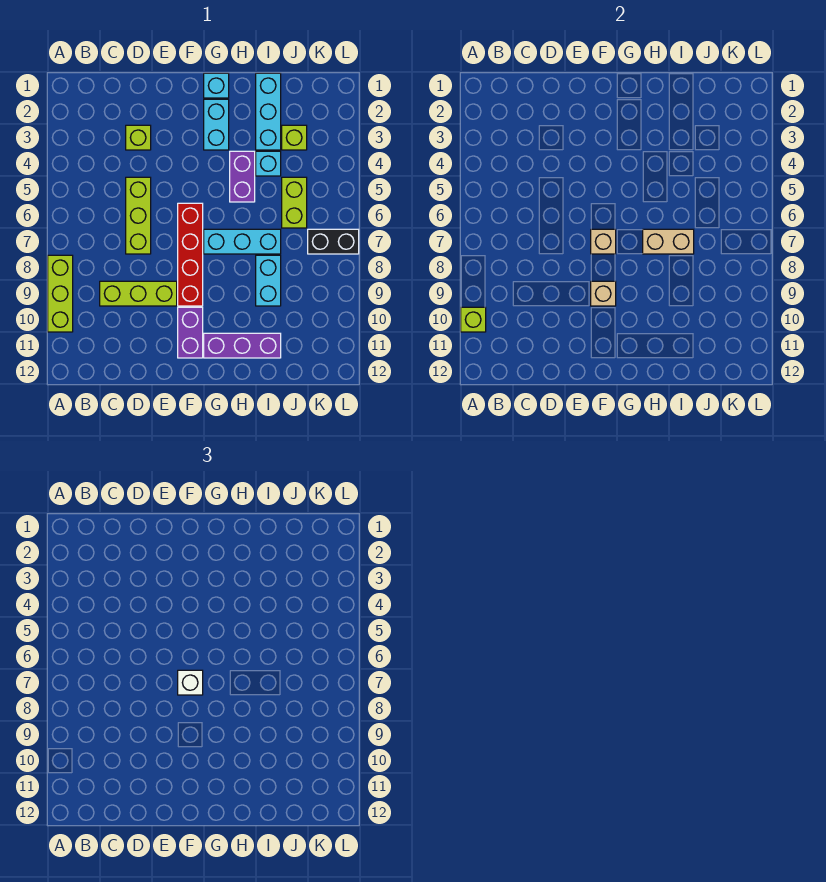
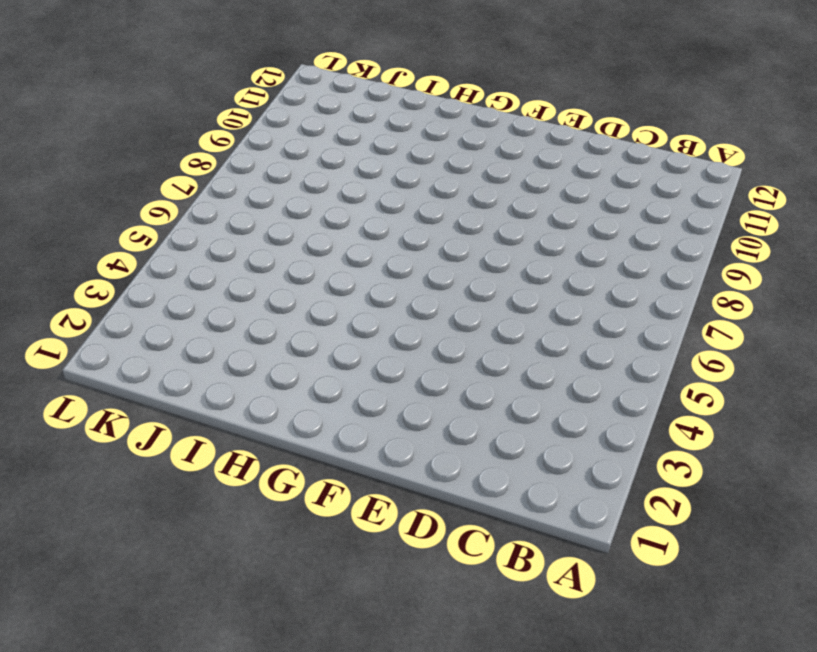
none -> lime 1x3 brick [48,255,73,332]
none -> lime 1x3 brick [100,281,177,306]
none -> lime 1x1 brick [126,125,151,150]

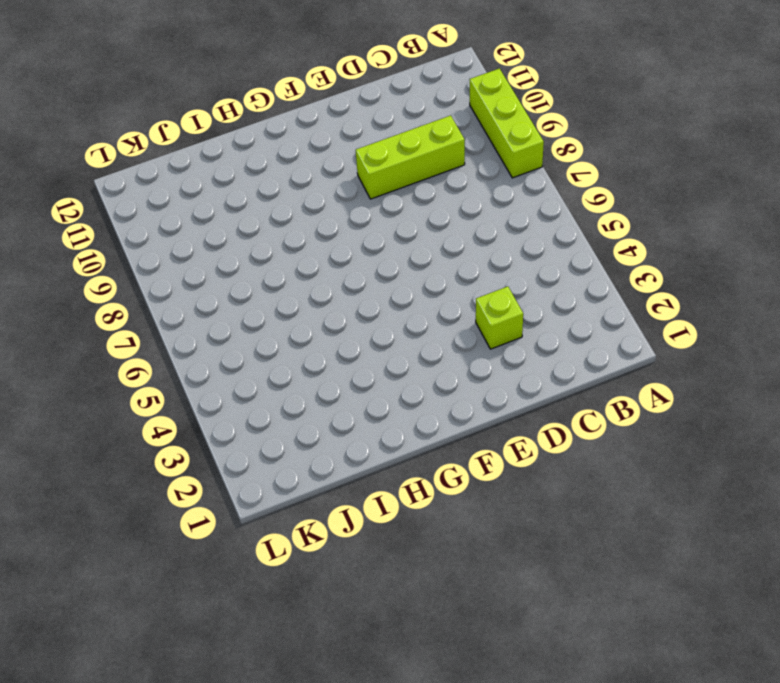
none -> lime 1x3 brick [126,177,151,254]
none -> red 1x4 brick [178,203,203,306]
none -> purple 1x2 brick [178,307,203,358]

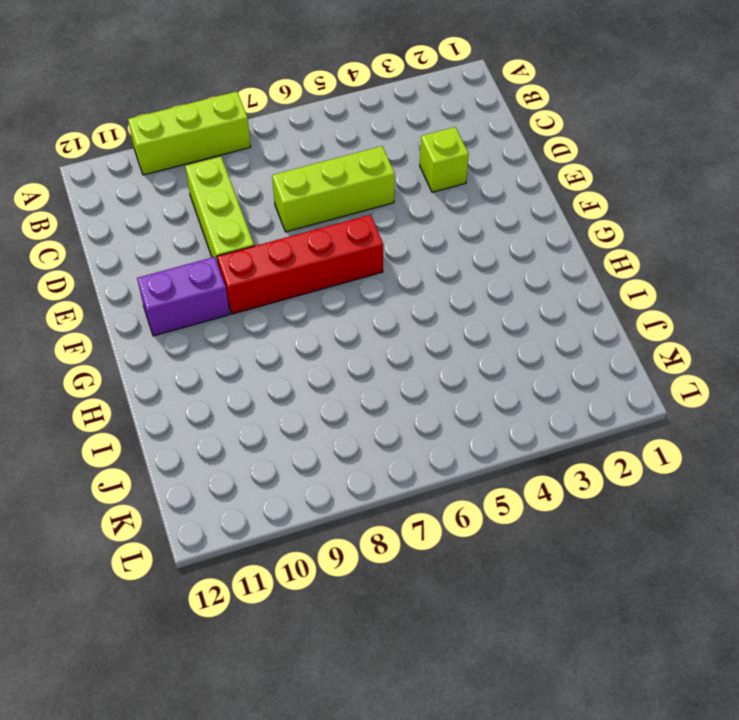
none -> cyan 1x1 brick [204,73,229,98]
none -> cyan 1x2 brick [204,99,229,150]
none -> cyan 1x3 brick [204,229,281,254]

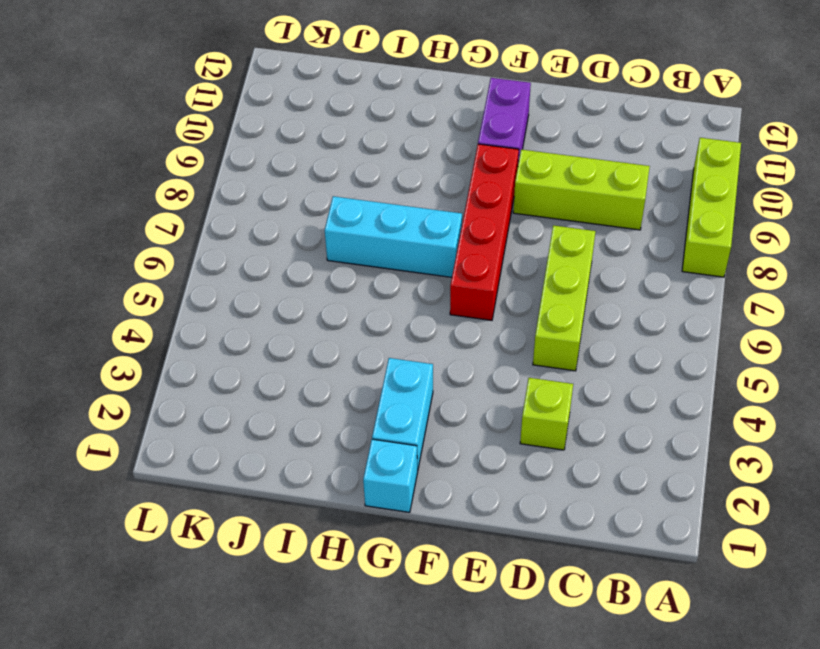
none -> purple 1x3 brick [204,333,281,358]
none -> purple 1x2 brick [230,151,255,202]
none -> cyan 1x3 brick [256,73,281,150]

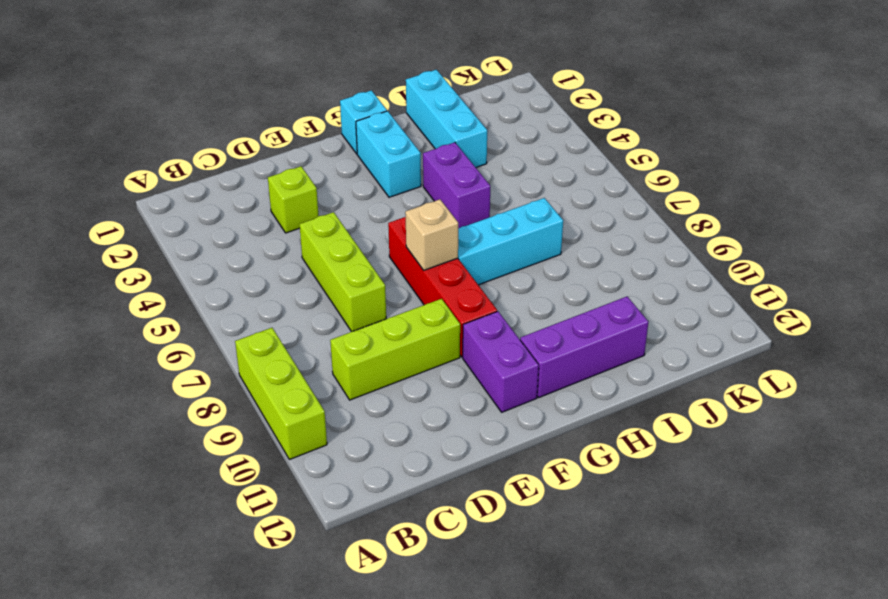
none -> cyan 1x1 brick [256,151,281,176]
none -> cyan 1x2 brick [256,255,281,306]
none -> lime 1x1 brick [282,125,307,150]

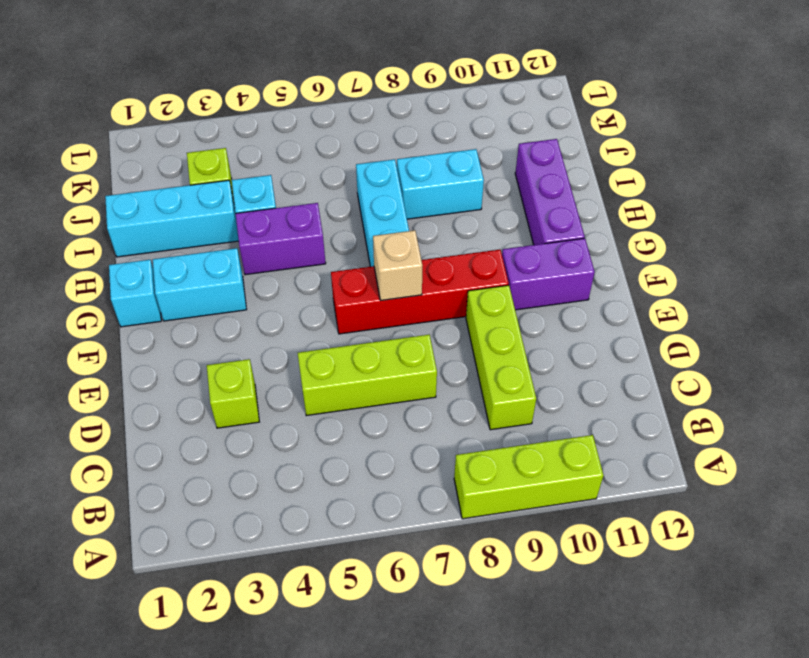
none -> lime 1x2 brick [282,177,307,228]
none -> black 1x2 brick [308,229,359,254]
none -> lime 1x1 brick [461,307,486,332]

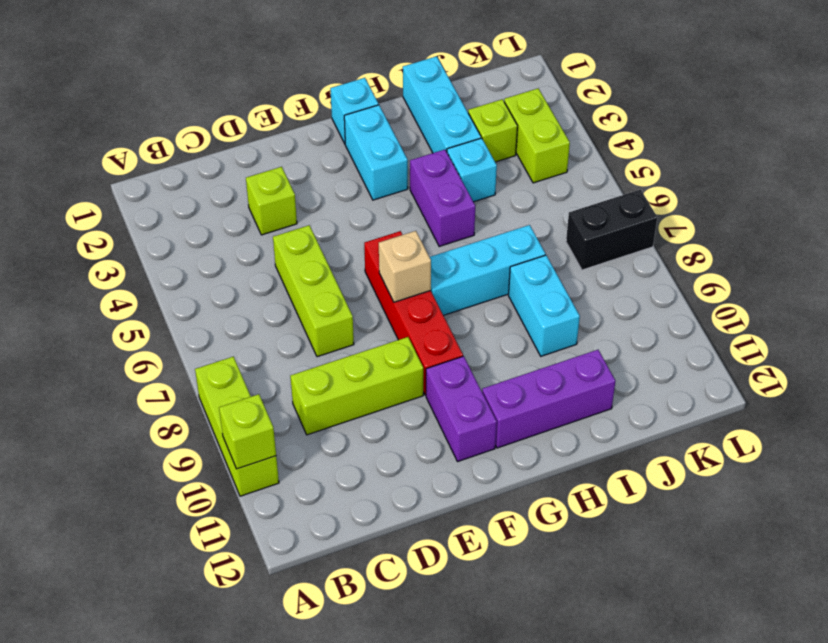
lime 1x2 brick [504,88,570,183] -> lime 1x2 brick moved to [282,177,307,228]
none -> tan 1x1 brick [591,281,616,306]
none -> tan 1x2 brick [643,229,694,254]
none -> white 1x1 brick [178,670,203,695]

